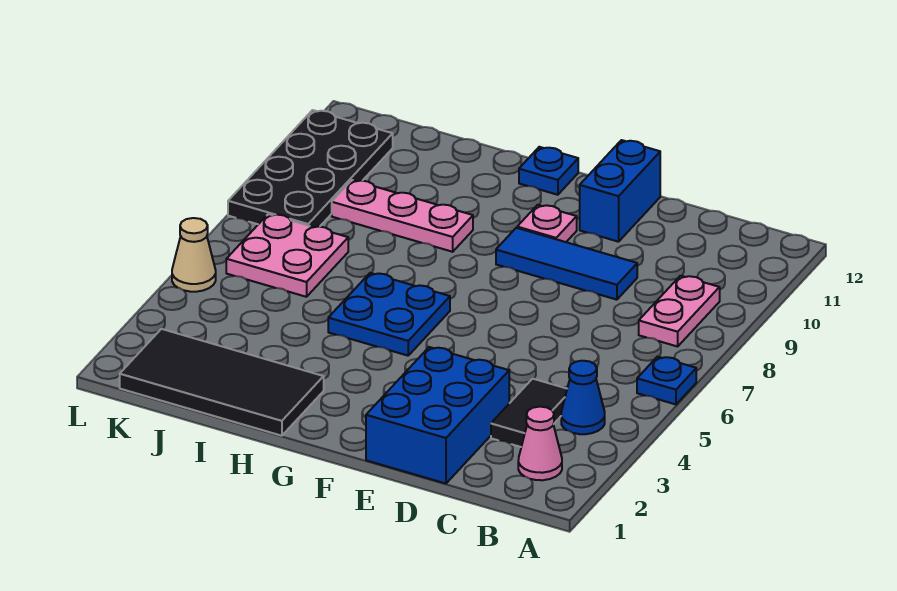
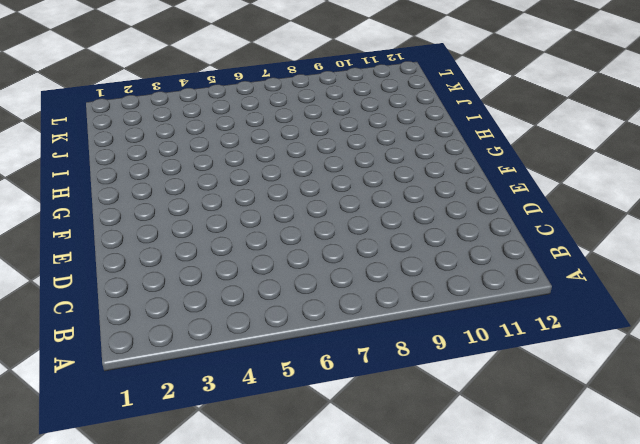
none -> blue 1x1 plate [637,357,696,404]
none -> pink 1x1 cone [518,407,562,480]
none -> blue 1x1 cone [561,361,605,434]

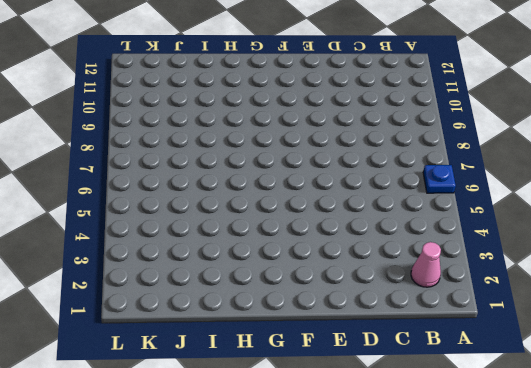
none -> blue 1x1 cone [561,361,605,434]
none -> pink 1x2 plate [639,276,720,346]
none -> black 1x2 tile [491,379,567,447]

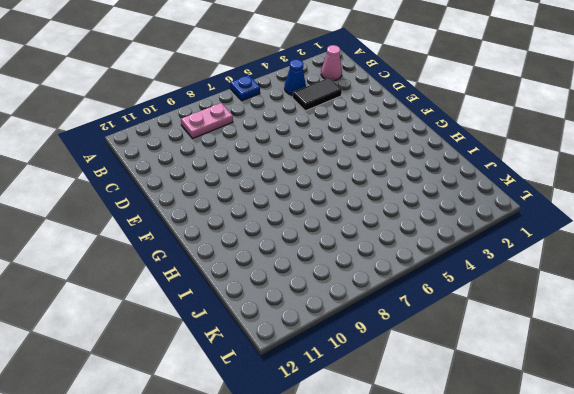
none -> blue 2x3 brick [366,347,509,483]
none -> blue 1x3 tile [496,228,637,300]
none -> blue 1x2 brick [580,140,660,242]

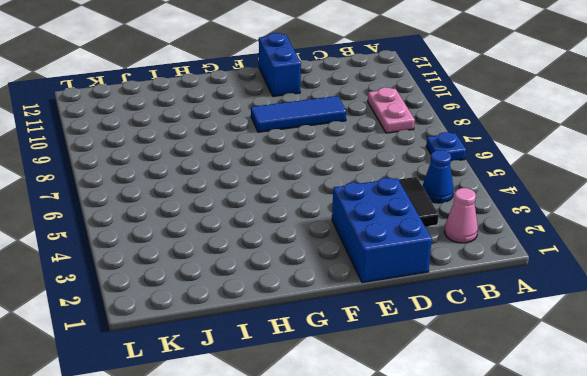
none -> pink 1x1 plate [517,205,577,242]
none -> blue 2x2 plate [328,273,450,356]
none -> blue 1x1 plate [519,147,578,195]

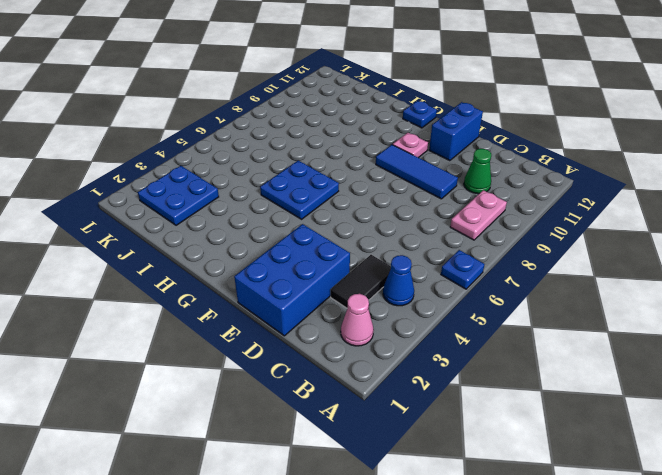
green 1x1 cone [464,149,491,194] -> none
blue 2x2 plate [138,166,219,225] -> black 2x4 tile [120,329,324,436]
none -> pink 1x3 plate [332,180,473,252]
none -> pink 2x2 plate [226,214,348,297]
none -> black 2x4 plate [228,110,393,227]

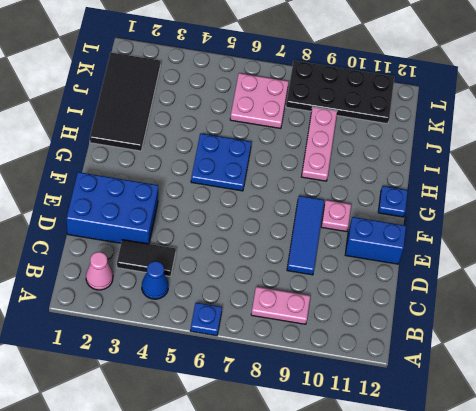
none -> tan 1x1 cone [172,218,216,292]

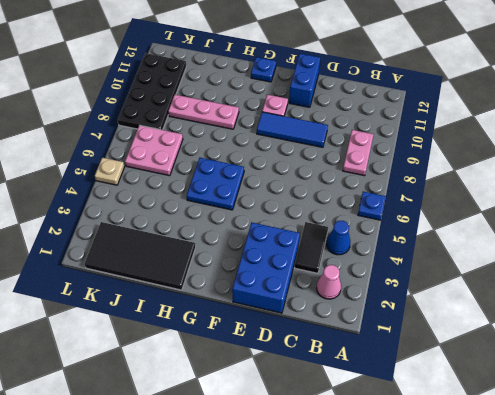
tan 1x1 plate [95,158,124,185] -> tan 1x1 cone [172,218,216,292]

